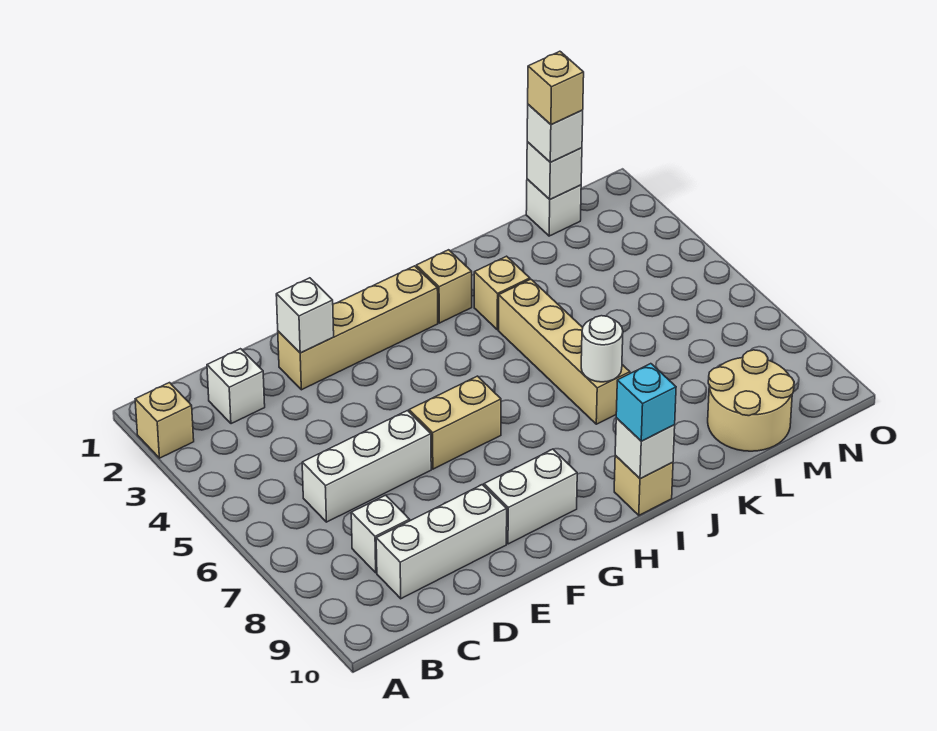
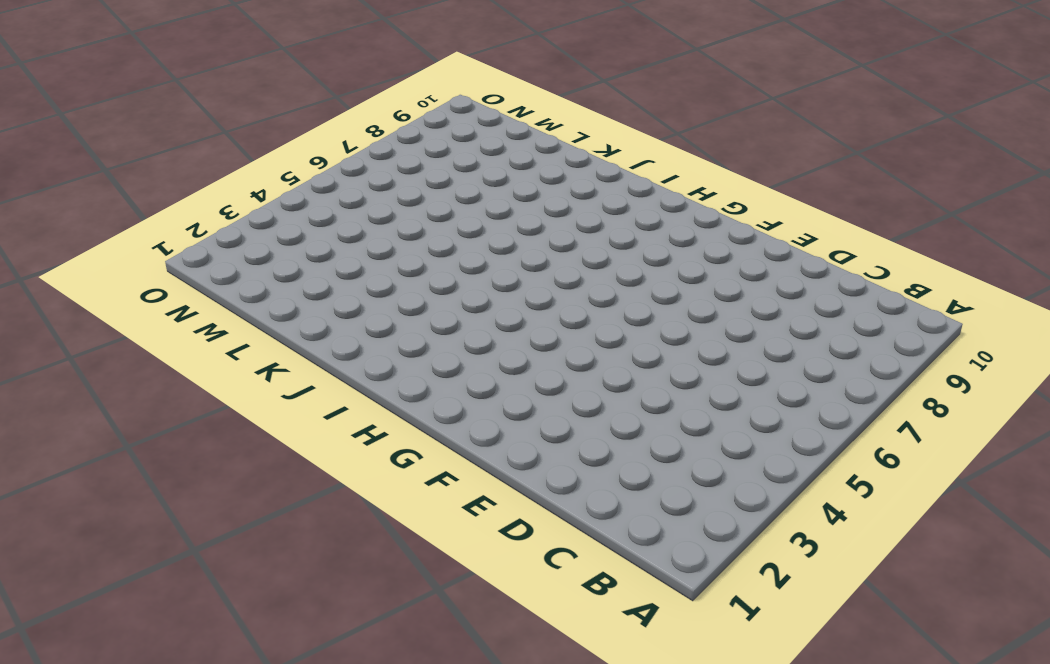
none -> tan 1x1 brick [135,383,194,458]
none -> white 1x1 brick [207,349,265,424]
none -> white 1x3 brick [302,411,431,522]

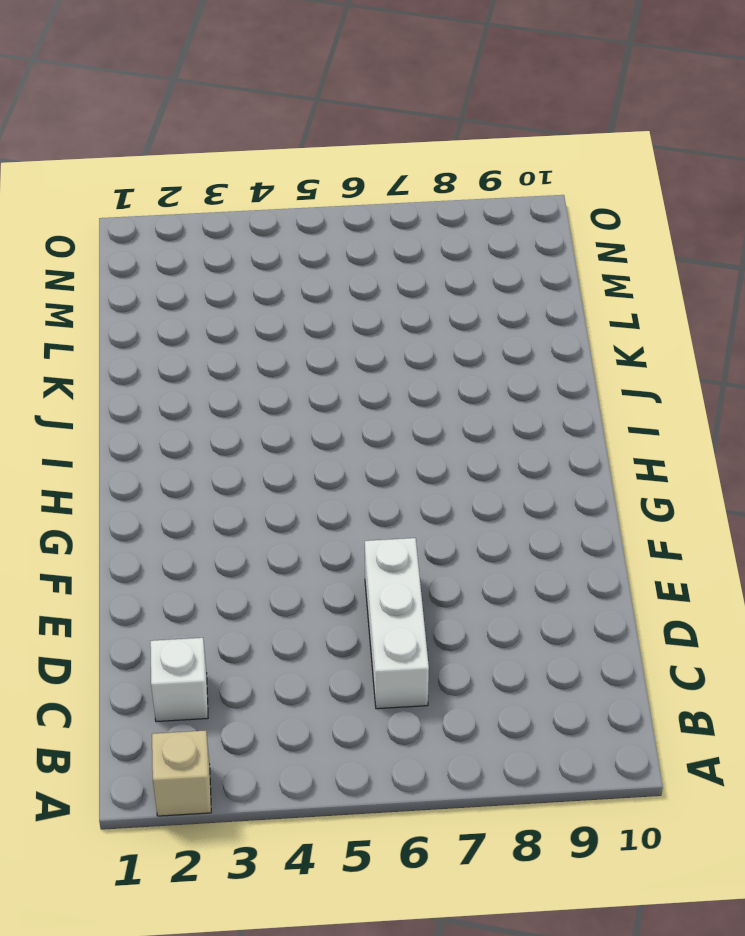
none -> white 1x1 brick [351,495,410,573]
none -> white 1x3 brick [376,485,507,599]
none -> tan 1x4 brick [278,266,438,390]

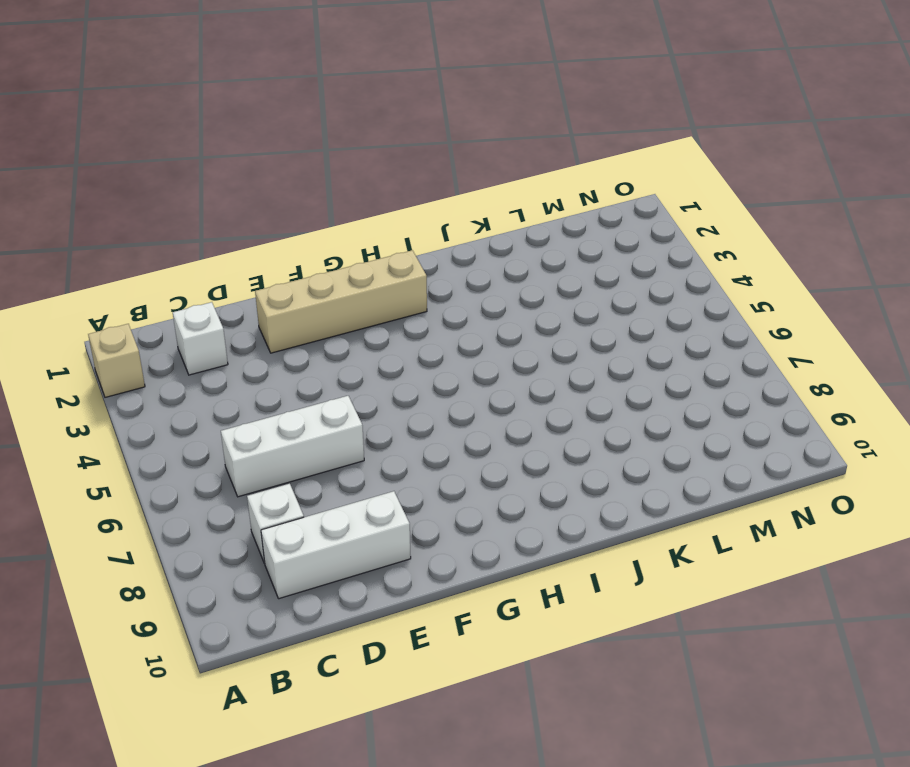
none -> tan 1x2 brick [409,376,501,469]
none -> white 1x2 brick [484,449,577,544]
none -> tan 1x1 brick [416,250,472,323]

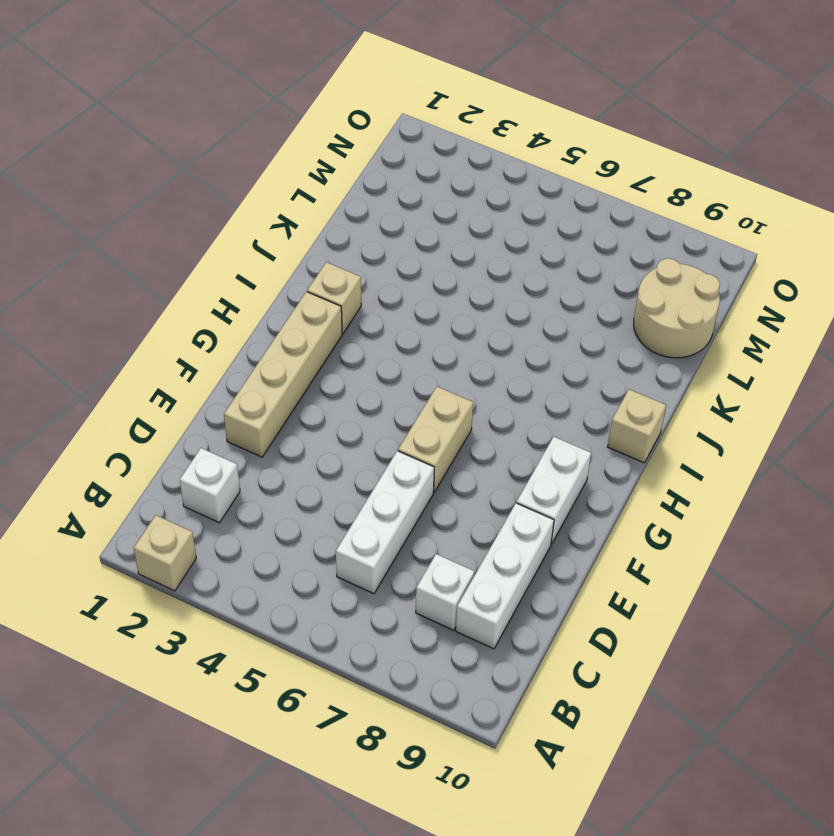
none -> tan 1x1 brick [474,256,530,330]
none -> tan 1x4 brick [498,279,630,424]
none -> white 1x1 brick [526,179,581,236]

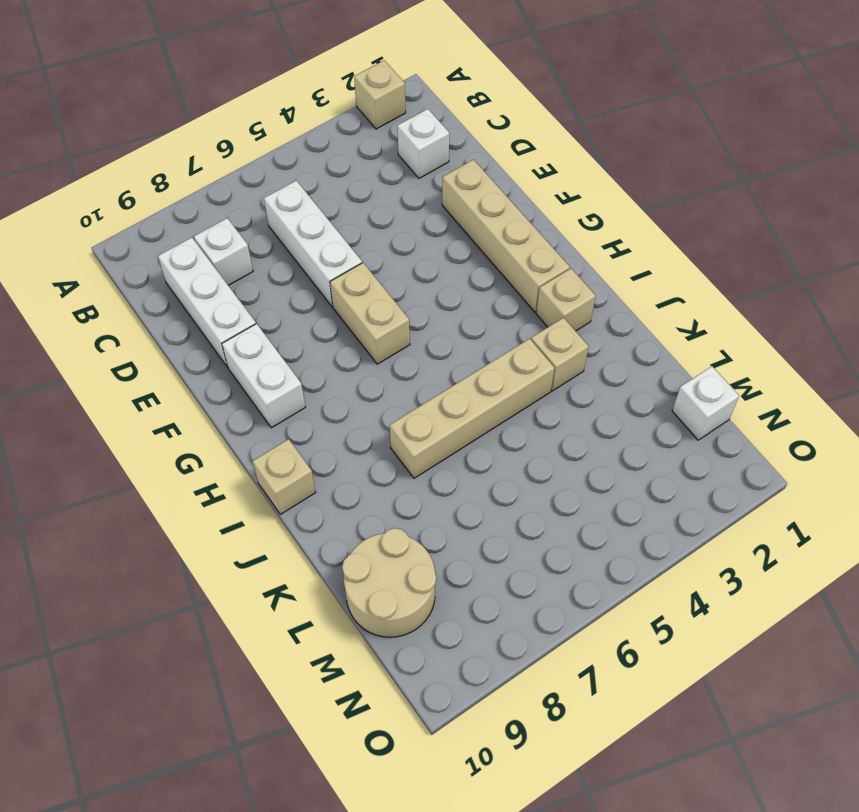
none -> white 1x1 brick [276,278,334,353]
none -> white 1x1 brick [615,418,675,479]
none -> white 1x1 round brick [581,316,623,382]

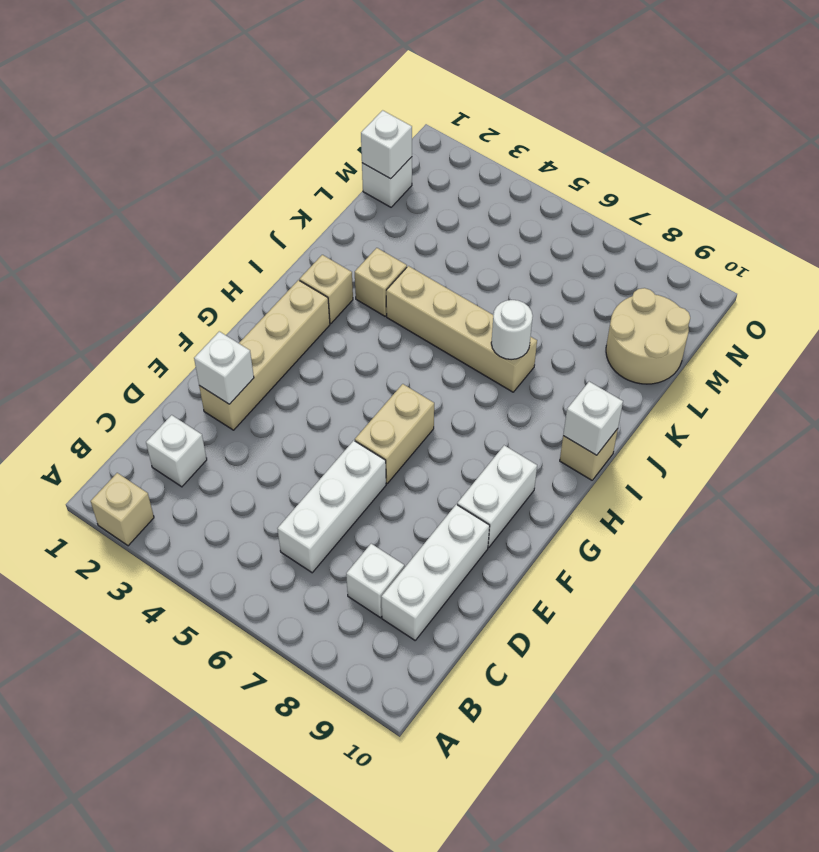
none -> cyan 1x1 brick [616,364,676,441]
none -> white 1x1 brick [527,105,583,162]
none -> tan 1x1 brick [528,51,584,125]

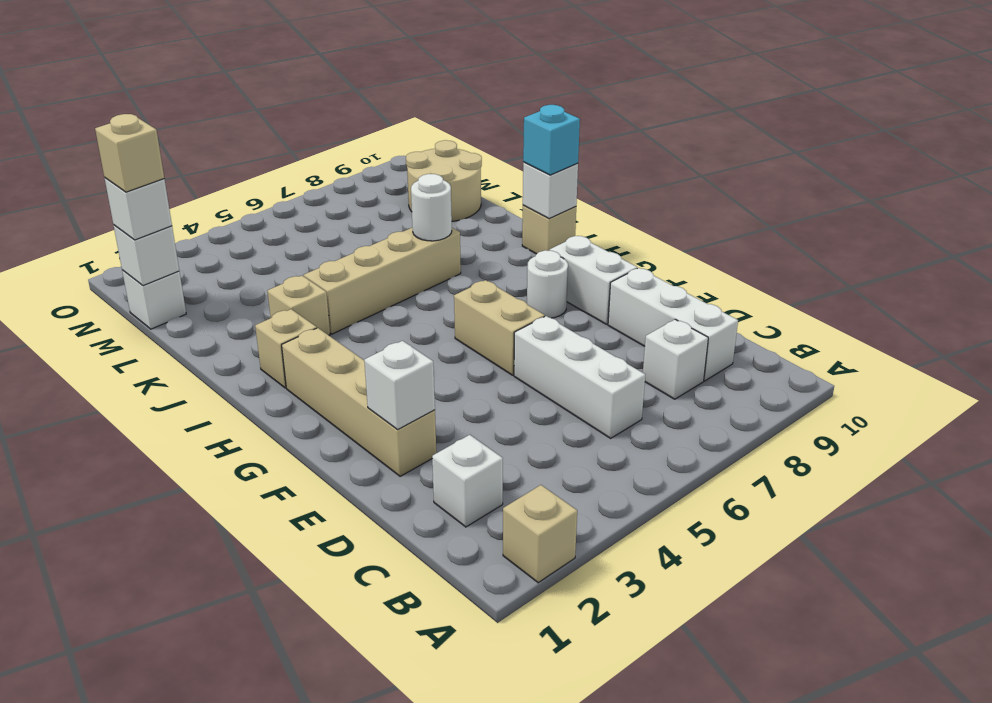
white 1x1 round brick [527,250,568,318] -> none

